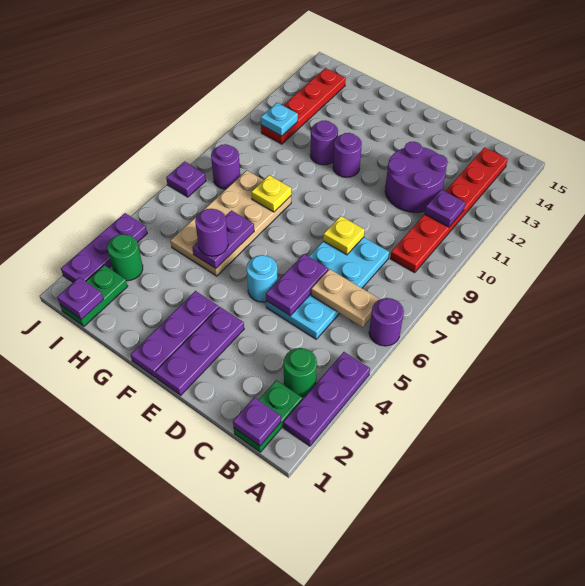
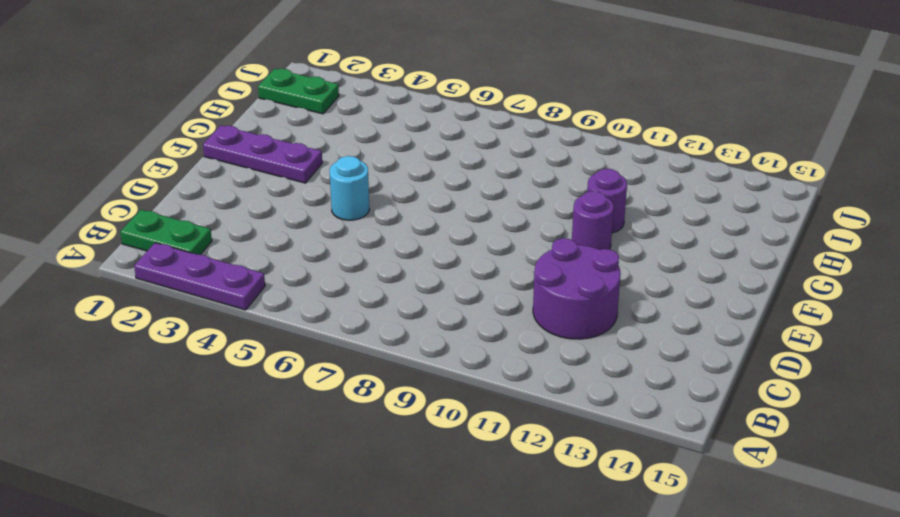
none -> purple 1x1 round brick [369,298,404,346]
none -> green 1x1 round brick [284,348,317,397]
none -> red 1x6 plate [390,147,508,273]

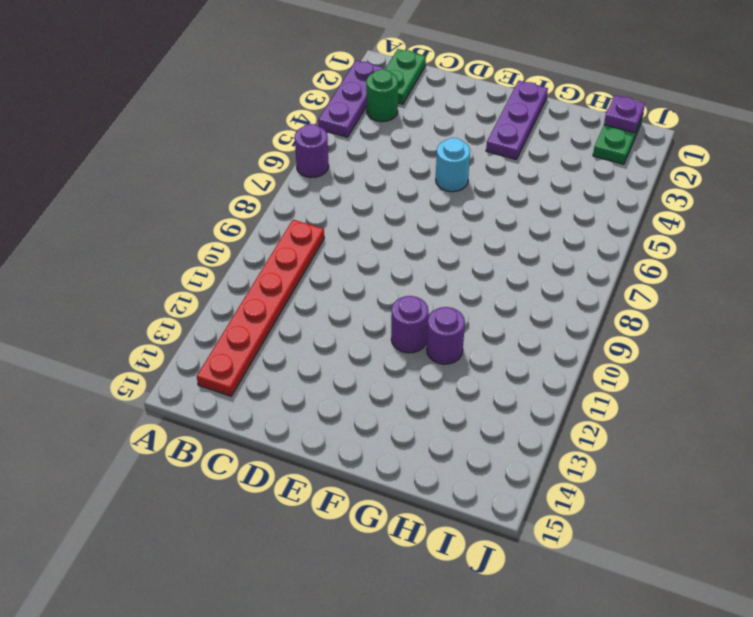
none -> cyan 2x4 plate [266,237,389,339]
none -> purple 2x2 round brick [385,142,448,212]
none -> purple 1x3 plate [155,307,244,395]

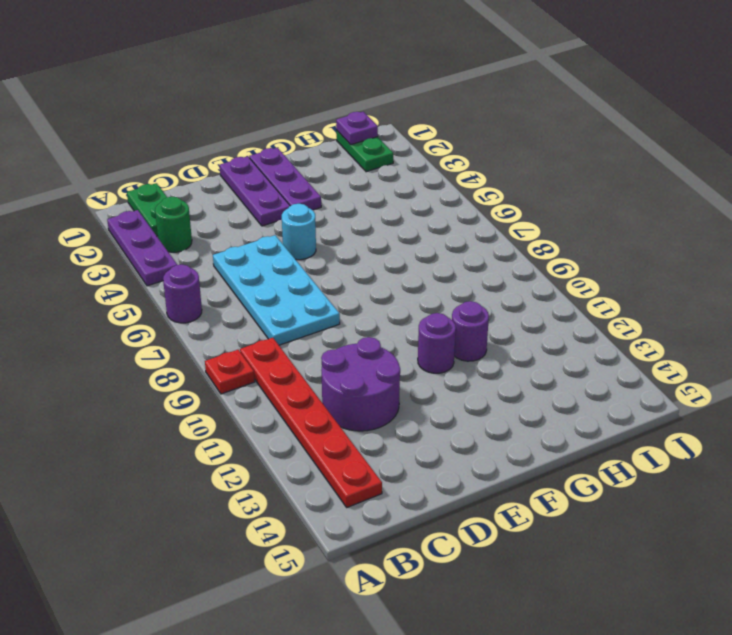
red 1x1 plate [205,350,255,394] -> none
none -> tan 2x4 plate [171,170,291,276]
none -> green 1x1 round brick [107,234,143,281]
none -> purple 1x1 round brick [211,144,240,189]

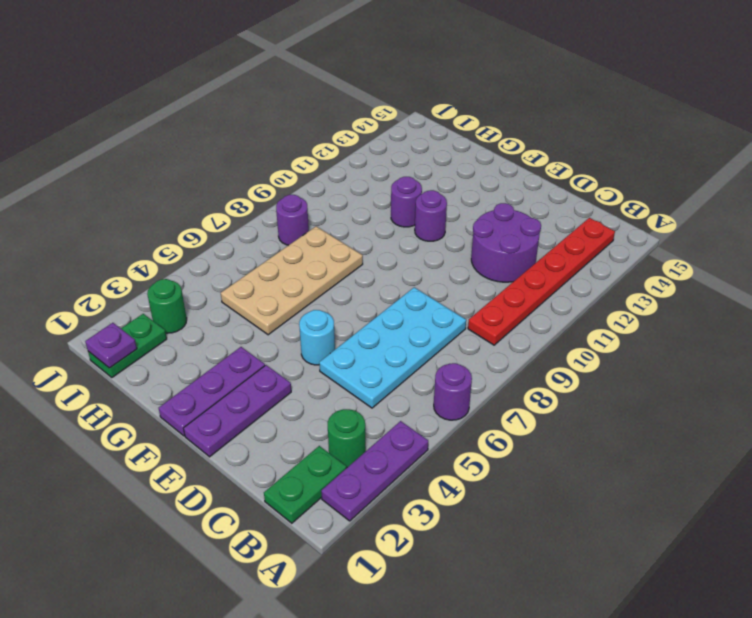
none -> red 1x4 plate [261,68,346,144]
none -> purple 1x3 plate [61,213,147,282]
none -> purple 1x1 plate [166,162,206,197]

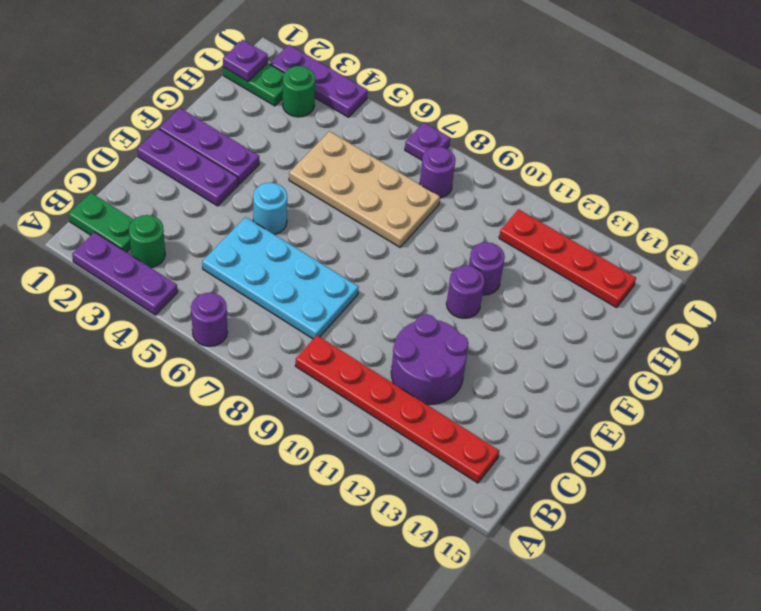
none -> purple 1x1 plate [233,397,281,446]
none -> tan 1x2 plate [311,269,380,327]
none -> purple 1x1 plate [425,189,466,227]

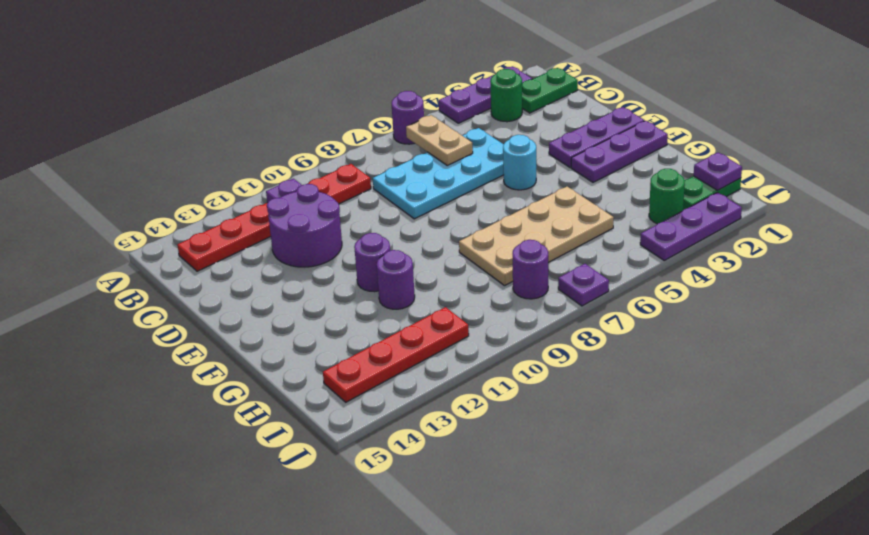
none -> purple 1x1 plate [233,397,281,446]
none -> purple 1x2 plate [266,254,328,316]
none -> yellow 1x1 plate [323,216,365,255]

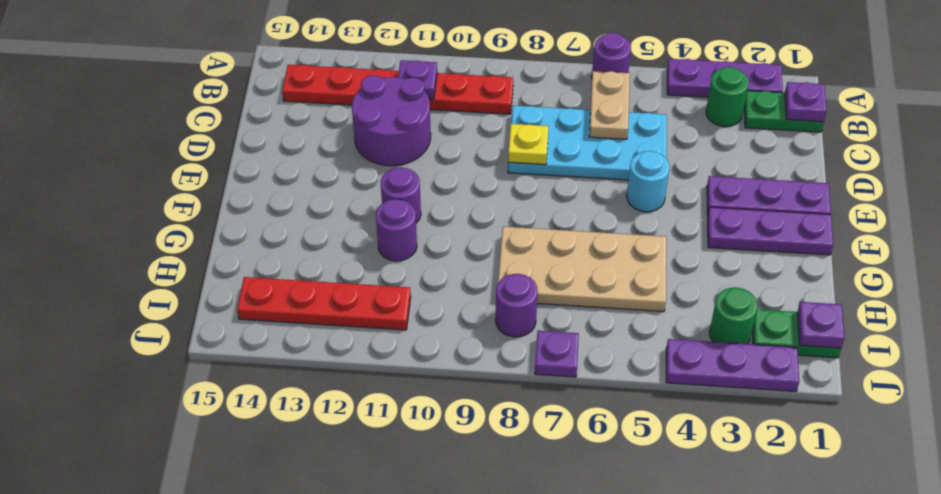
none -> purple 1x2 plate [266,254,328,316]
none -> purple 1x2 plate [192,211,254,269]
none -> yellow 1x1 plate [251,175,291,212]

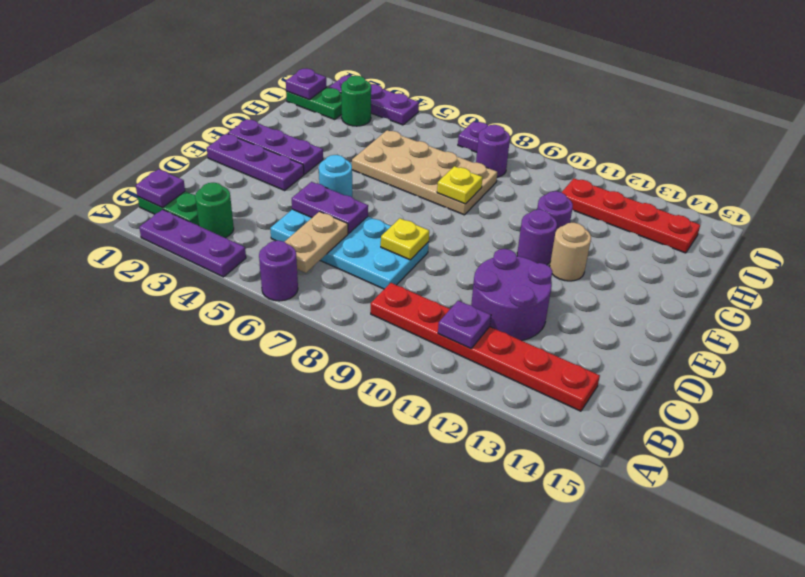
tan 1x1 round brick [550,223,591,281] -> none
none -> purple 1x2 plate [192,211,254,269]
none -> cyan 1x1 plate [261,103,298,136]
none -> purple 1x1 round brick [195,209,228,256]

